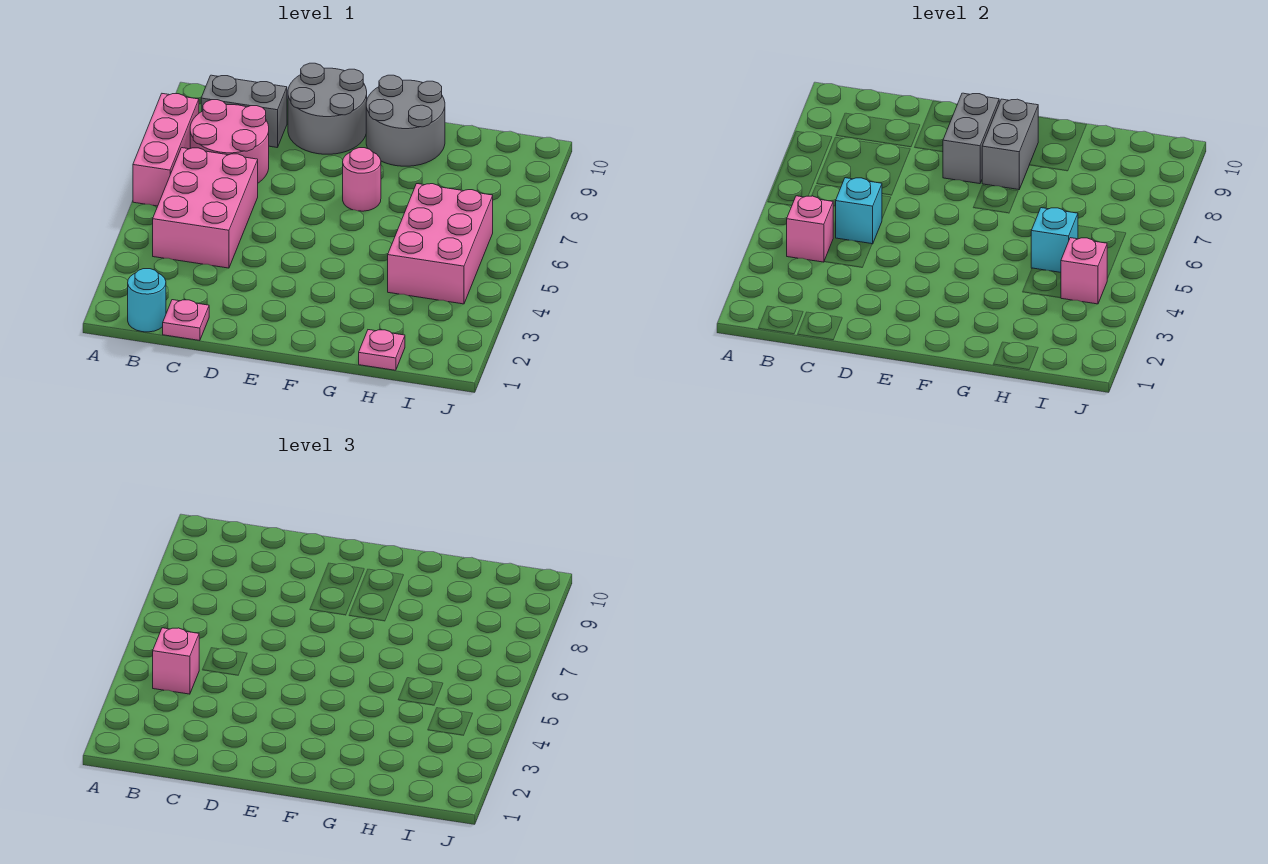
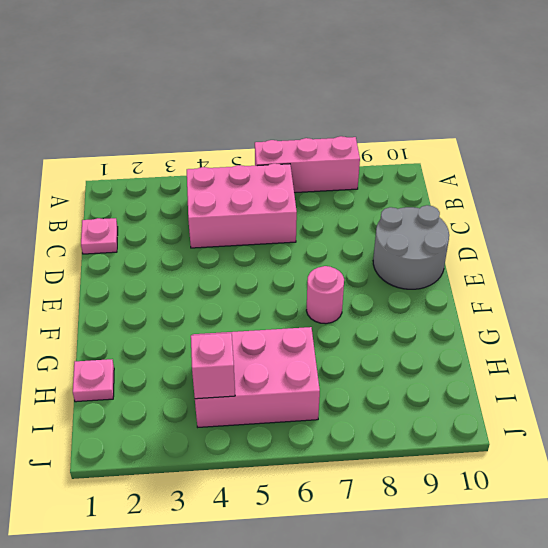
none -> cyan 1x1 round brick [128,269,166,332]
none -> pink 2x2 round brick [190,100,269,183]
none -> grey 1x2 brick [201,75,287,148]

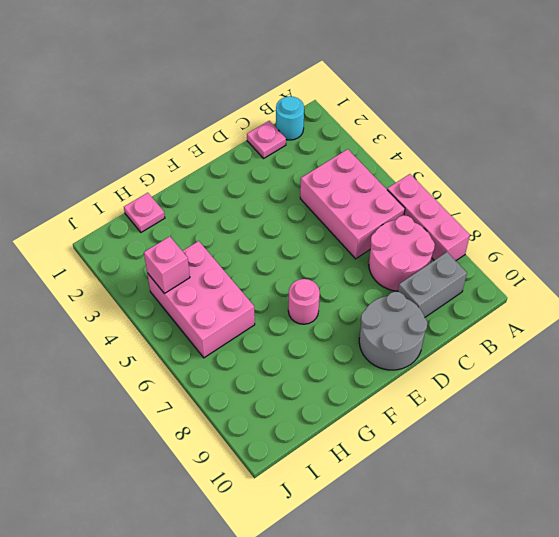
none -> grey 2x2 round brick [366,75,445,166]
none -> pink 1x1 brick [787,196,833,262]
none -> cyan 1x1 brick [836,178,882,244]

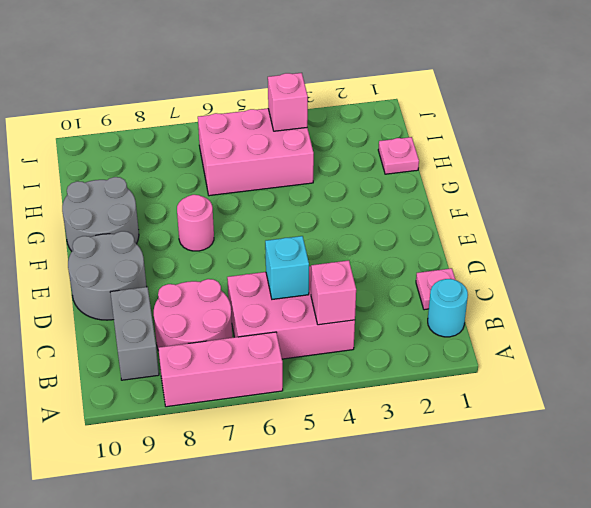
none -> grey 1x2 brick [943,93,999,184]
none -> grey 1x2 brick [982,99,1038,190]
none -> cyan 1x1 brick [1031,208,1078,272]

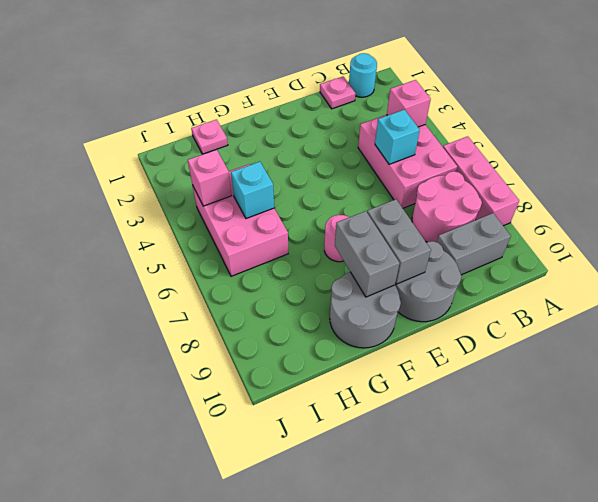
none -> pink 1x1 brick [153,628,199,694]

